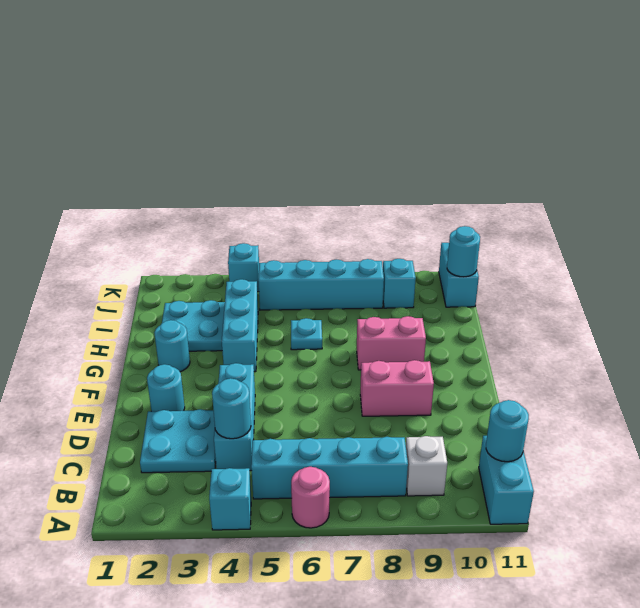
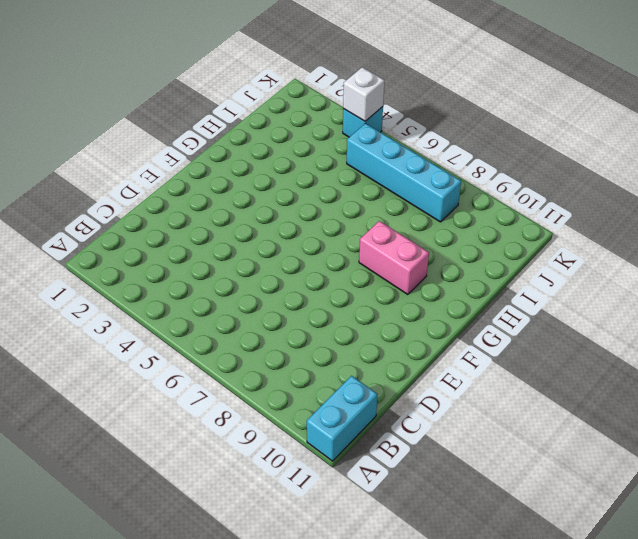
white 1x1 brick [343,67,385,121] -> white 1x1 brick moved to [406,436,447,496]
none -> cyan 1x1 brick [209,468,251,530]
none -> pink 1x1 round brick [291,467,330,528]
none -> cyan 1x4 brick [251,437,408,499]

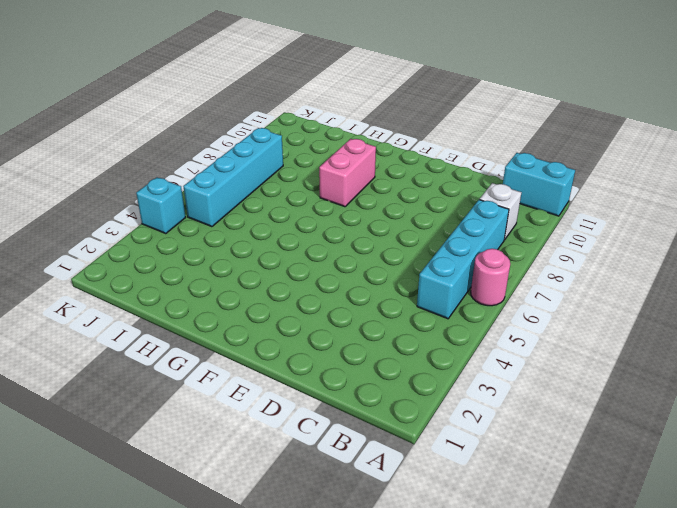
none -> cyan 1x1 brick [209,468,251,530]
none -> cyan 2x2 plate [140,409,216,473]
none -> cyan 1x3 brick [214,363,255,471]

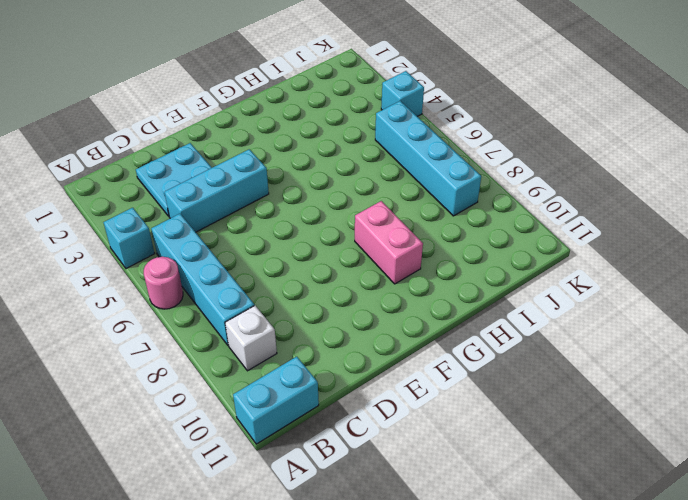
none -> cyan 1x1 round brick [147,364,185,411]
none -> pink 1x2 brick [360,360,434,416]
none -> cyan 1x1 round brick [154,320,190,372]

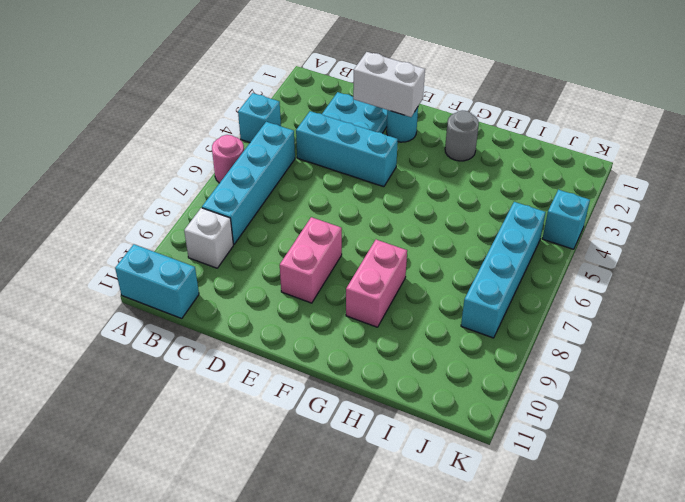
white 1x2 brick [353,52,425,117] -> none
grey 1x1 round brick [445,110,479,161] -> cyan 1x1 round brick [154,320,190,372]
none -> cyan 1x3 brick [222,279,258,372]
none -> cyan 2x2 plate [162,300,225,351]
none -> cyan 1x1 plate [291,318,322,350]

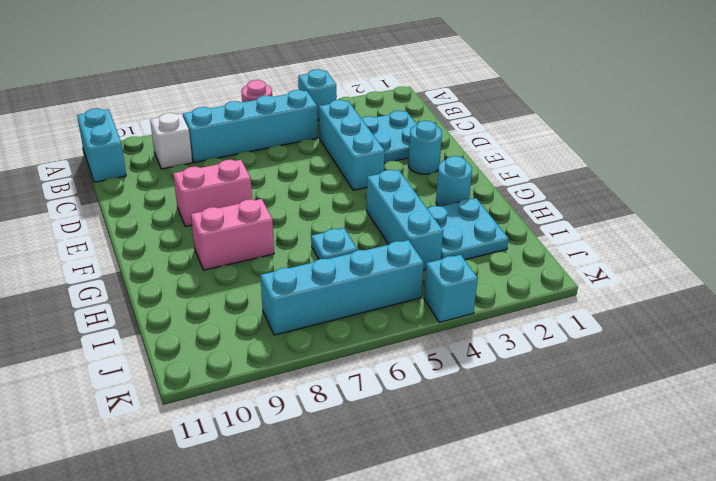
none -> cyan 1x1 brick [383,259,416,308]
none -> cyan 1x2 brick [439,243,479,307]
none -> cyan 1x1 round brick [486,400,529,462]

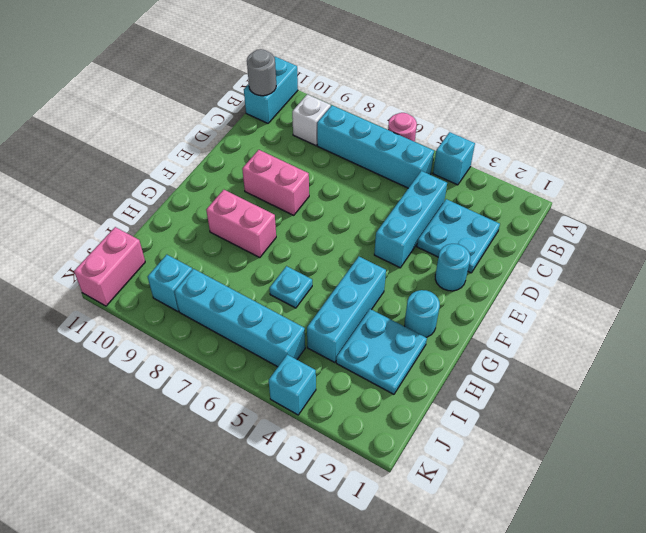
grey 1x1 round brick [247,49,276,96] -> cyan 1x1 round brick [486,400,529,462]
pink 1x2 brick [74,227,145,306] -> cyan 1x2 brick [439,243,479,307]
none -> cyan 1x1 round brick [212,378,251,439]
none -> cyan 1x1 round brick [447,226,480,277]

